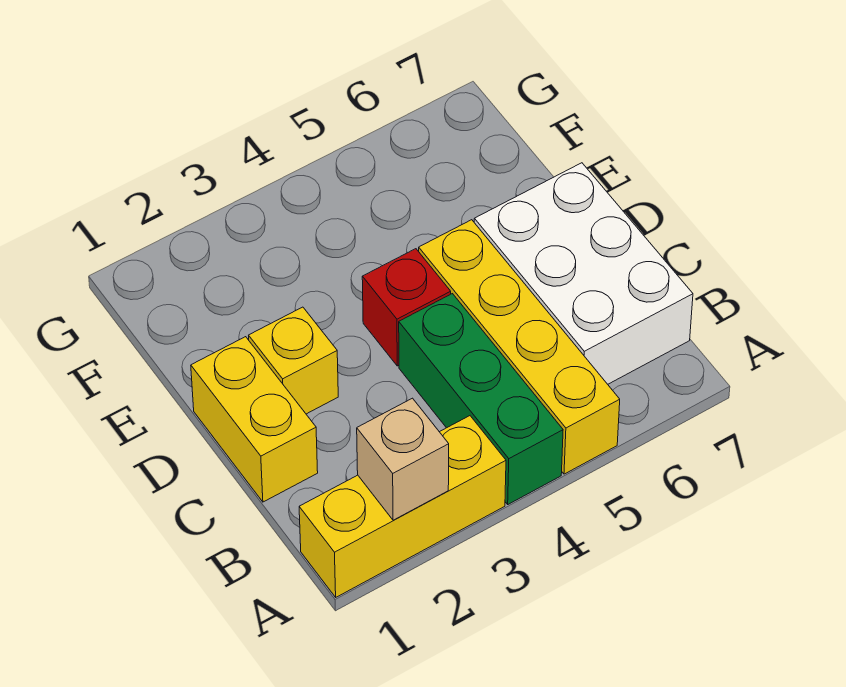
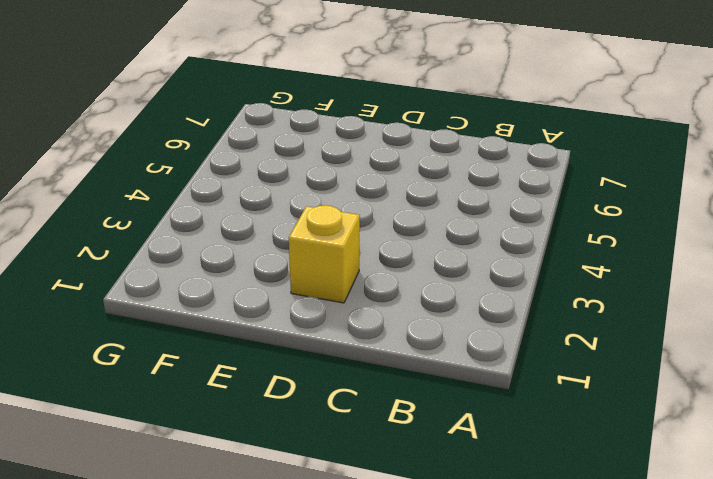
none -> yellow 1x3 brick [299,416,506,597]
none -> green 1x3 brick [399,294,563,504]

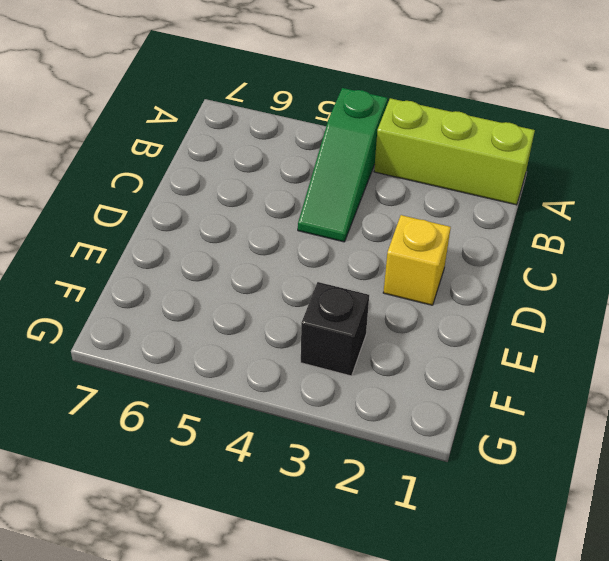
lime 1x3 brick [374,98,535,205] -> yellow 1x3 brick [299,416,506,597]
green 1x3 slope [298,88,387,242] -> green 1x3 brick [399,294,563,504]
black 1x1 brick [301,282,369,376] -> none
none -> yellow 1x4 brick [419,220,620,474]
none -> white 2x3 brick [474,163,693,384]

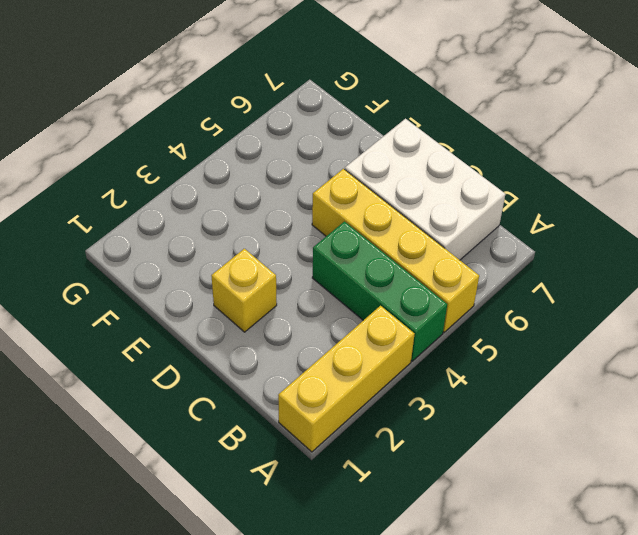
none -> yellow 1x2 brick [191,337,318,502]
none -> red 1x1 brick [362,249,451,366]

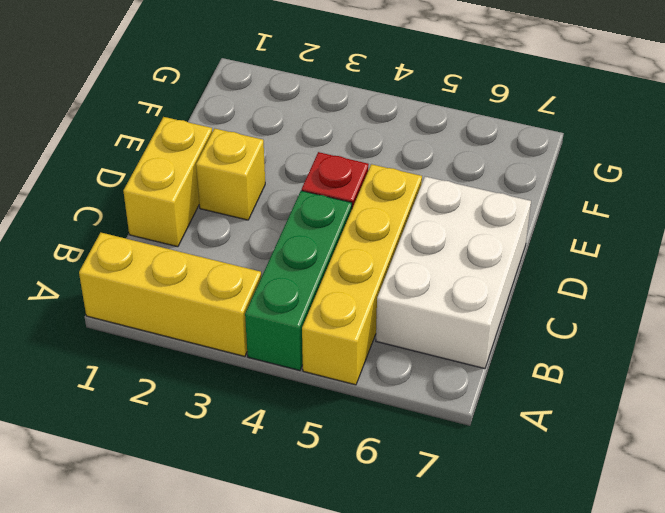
none -> tan 1x1 brick [357,398,449,520]

